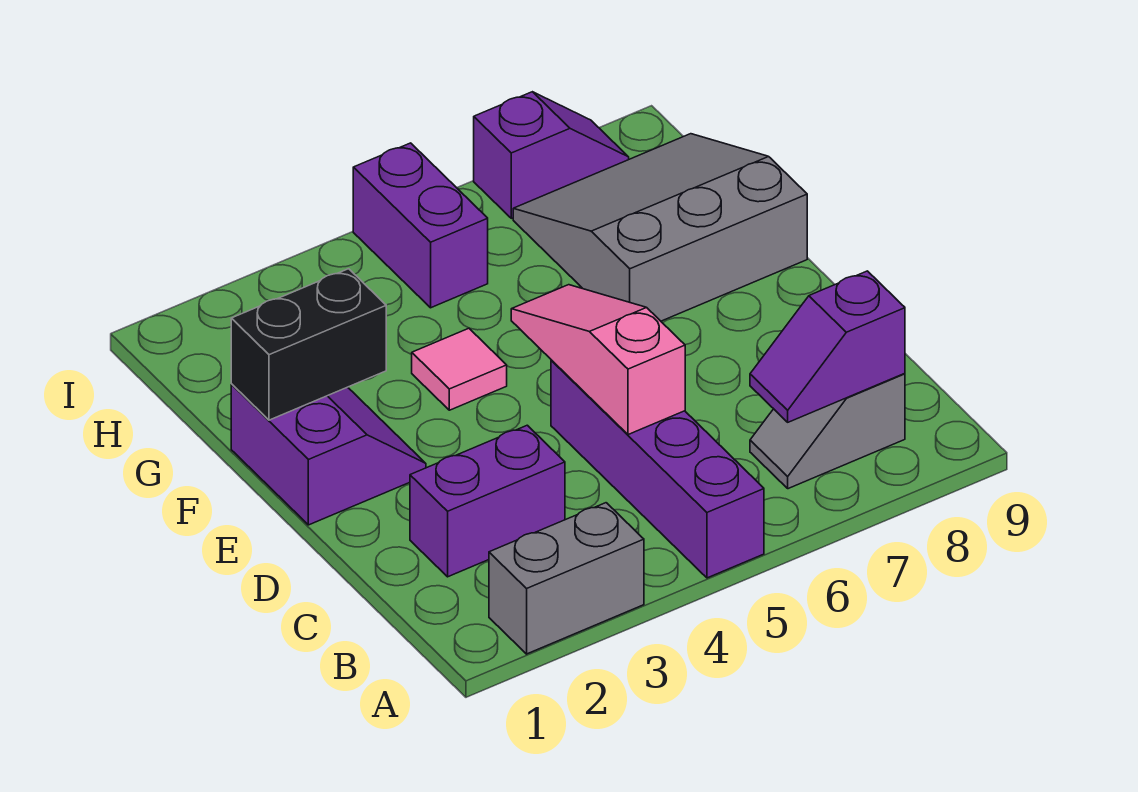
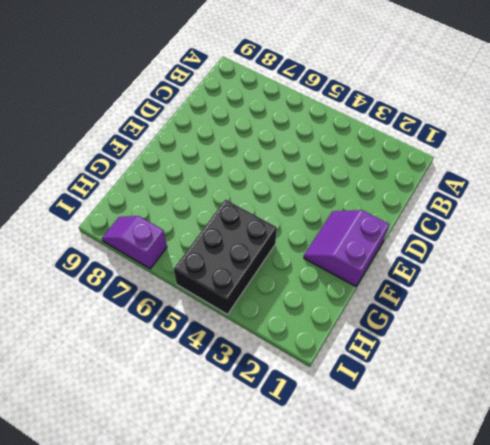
black 2x3 brick [174,199,277,314] -> purple 1x2 brick [353,143,488,308]
none -> grey 1x2 brick [489,503,644,654]
none -> purple 1x4 brick [551,360,764,578]
none -> grey 1x2 slope [750,373,905,489]

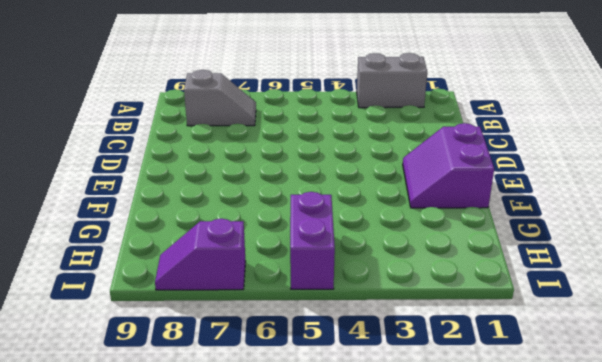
none -> purple 1x4 brick [551,360,764,578]
none -> purple 1x2 brick [410,425,565,577]
none -> pink 1x1 tile [412,328,507,410]

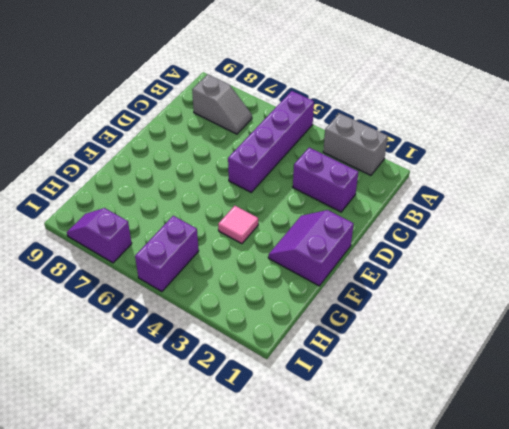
none -> grey 3x3 slope [513,134,807,321]
none -> purple 1x2 slope [750,271,905,422]
none -> pink 1x3 slope [511,285,685,435]

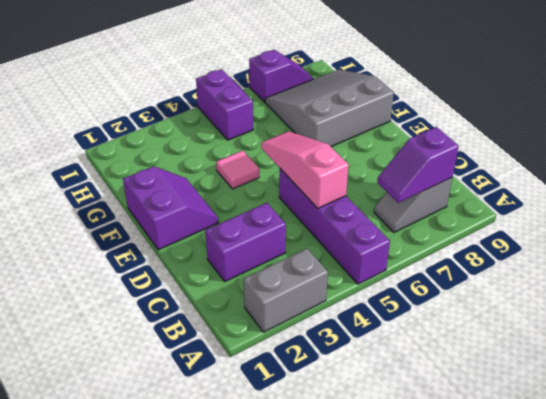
none -> black 1x2 brick [231,269,386,420]

